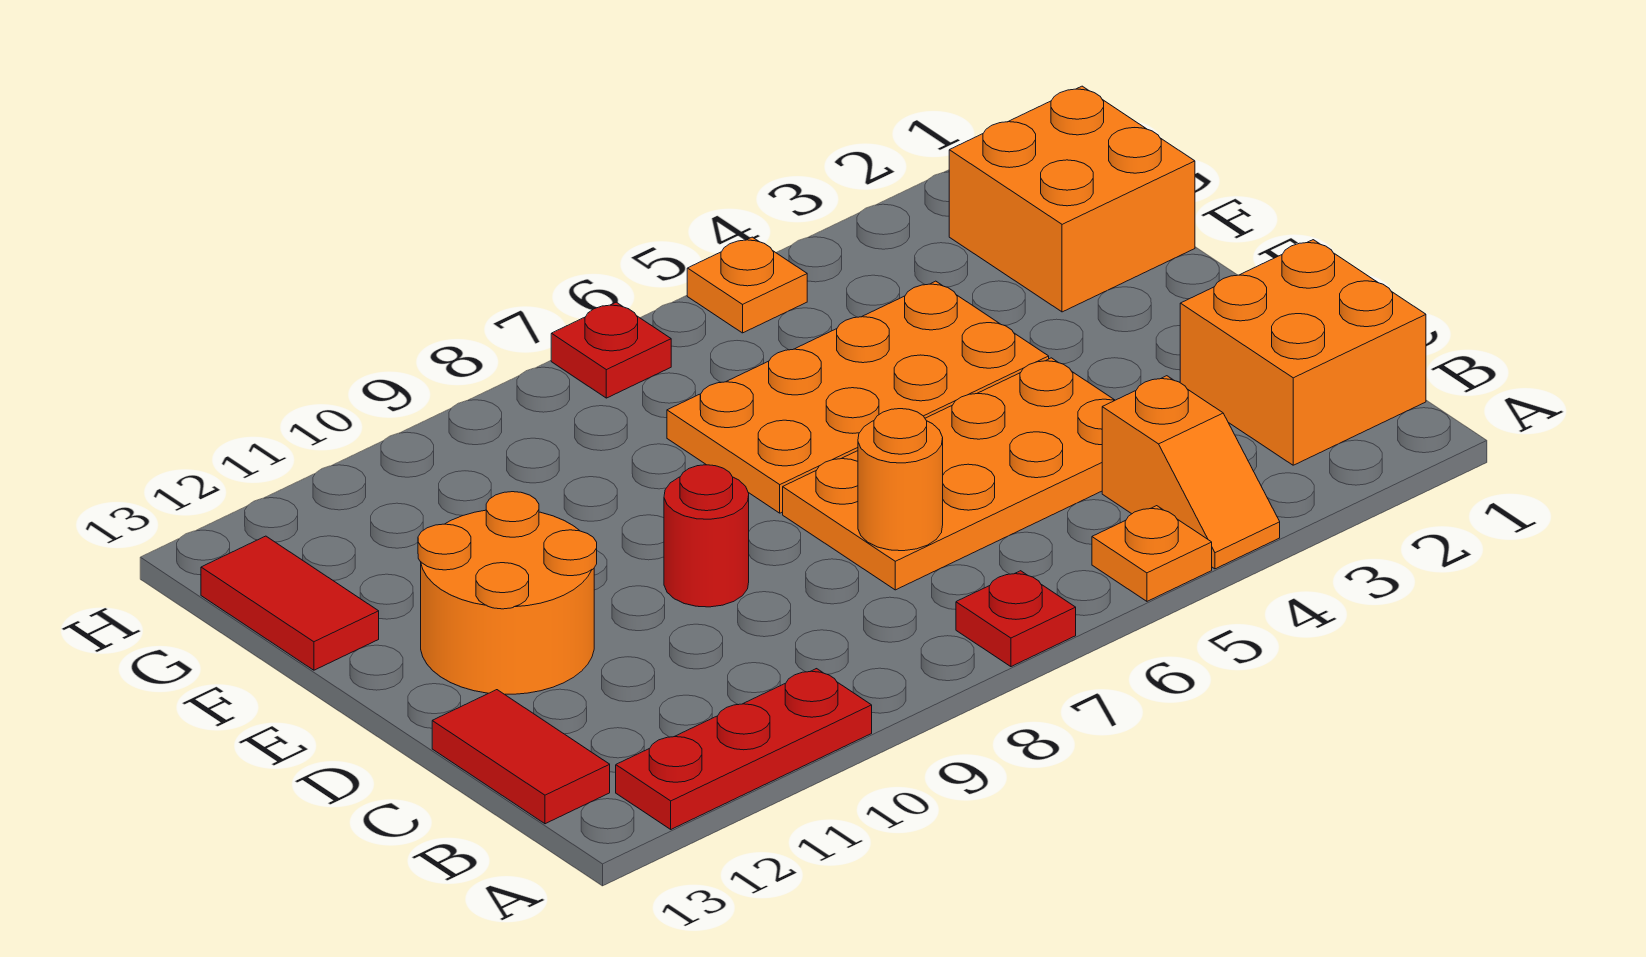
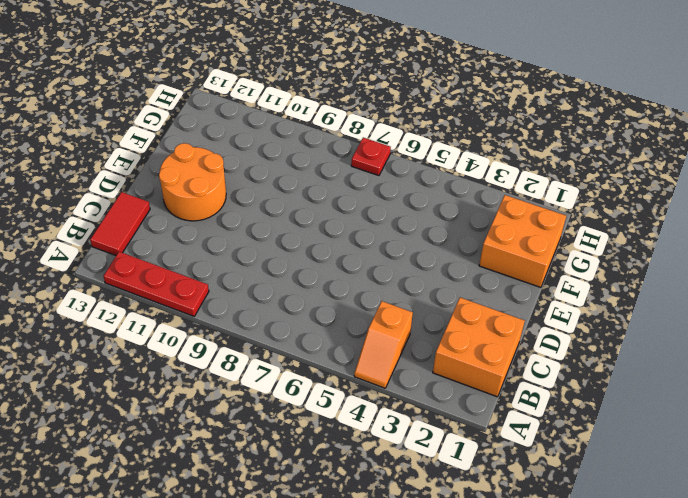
none -> orange 1x1 plate [1092,506,1212,601]
none -> red 1x1 plate [956,571,1076,667]
none -> orange 2x4 plate [783,358,1115,590]

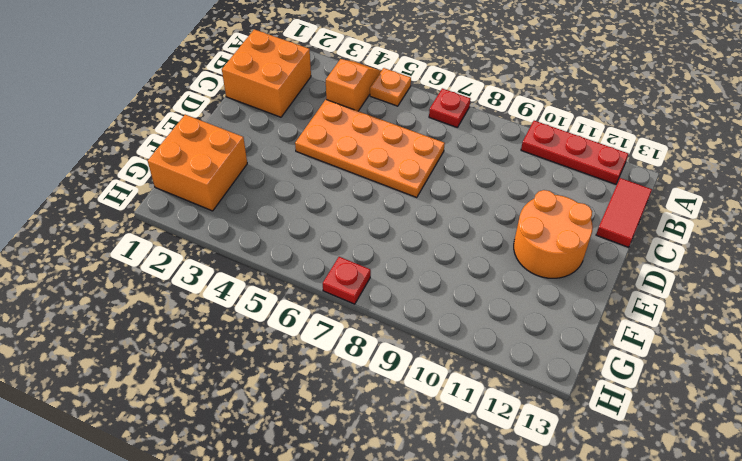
none -> red 1x1 round brick [664,465,749,607]
none -> orange 2x4 plate [667,281,1049,513]
none -> red 1x2 tile [201,536,379,670]

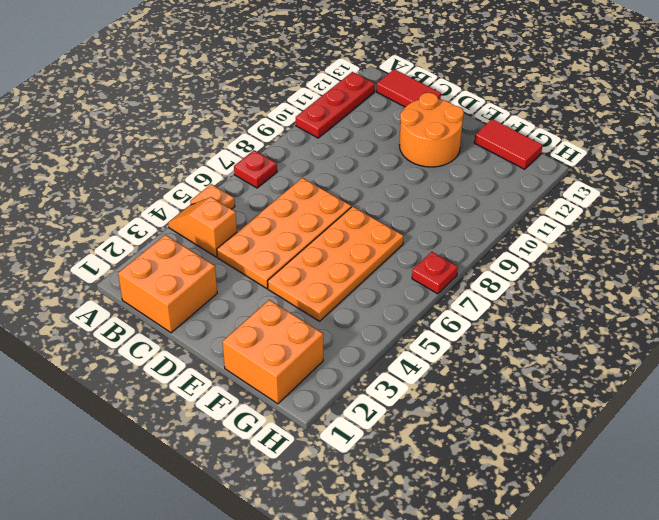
none -> red 1x1 round brick [664,465,749,607]
none -> orange 1x1 plate [687,237,807,333]
none -> orange 1x1 round brick [858,409,943,551]

